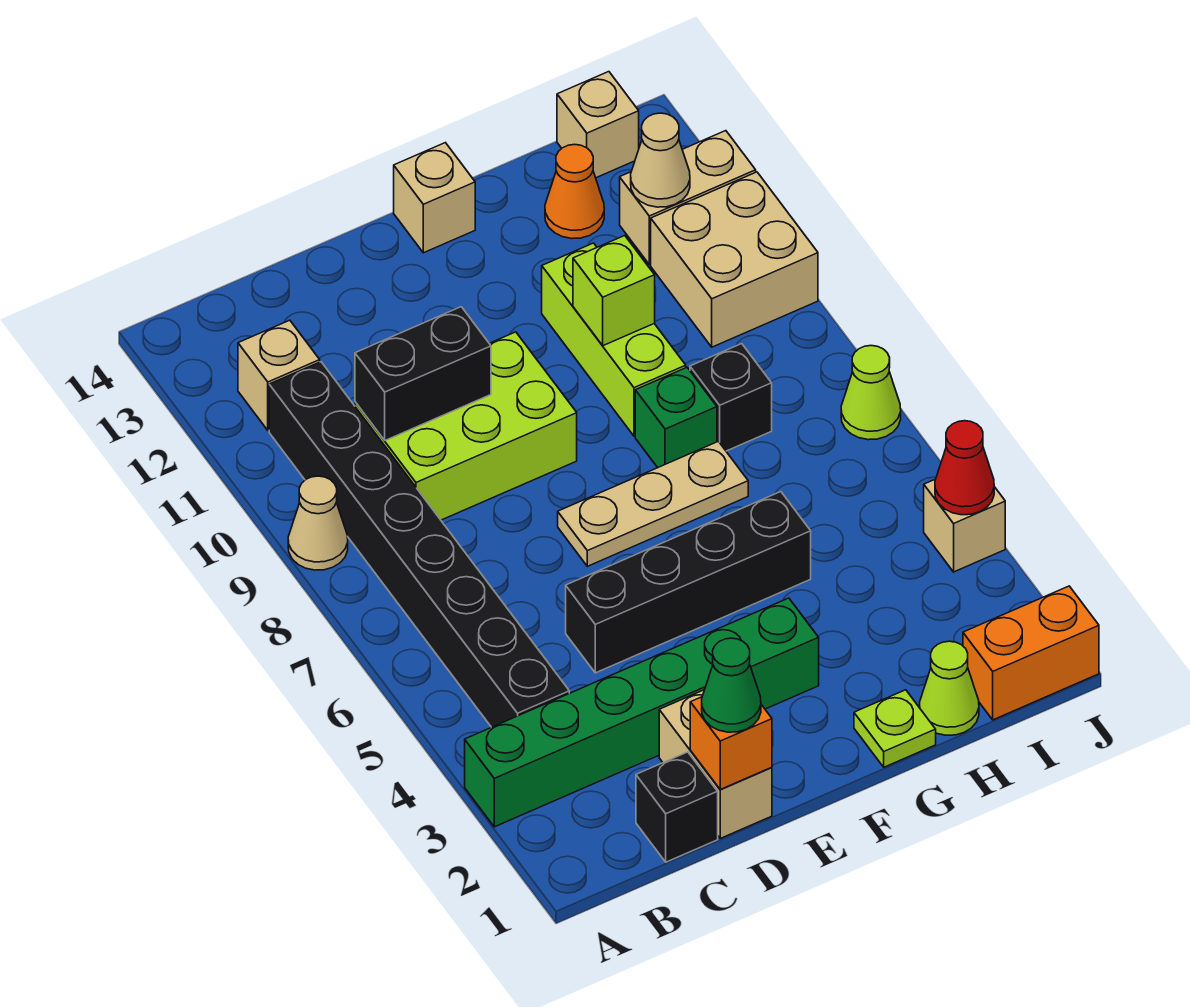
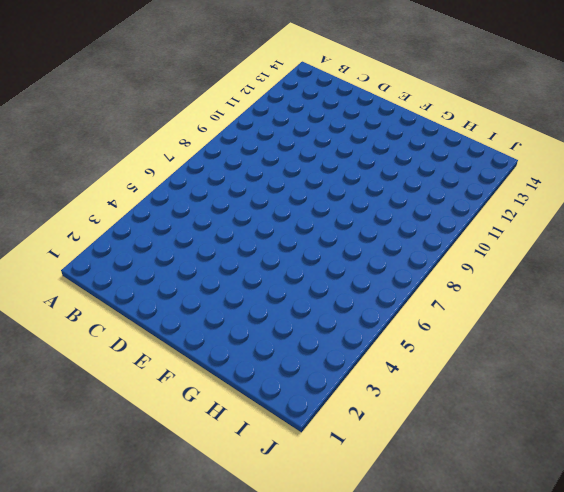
none -> green 1x6 brick [465,598,819,827]
none -> tan 1x1 cone [288,476,348,570]
none -> black 1x8 brick [269,362,569,727]

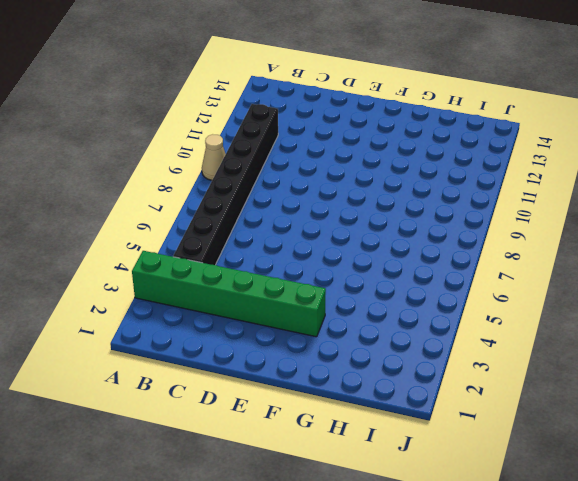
none -> tan 1x1 brick [238,320,320,430]
none -> black 1x1 brick [636,752,718,862]
none -> lime 2x3 brick [355,332,577,520]

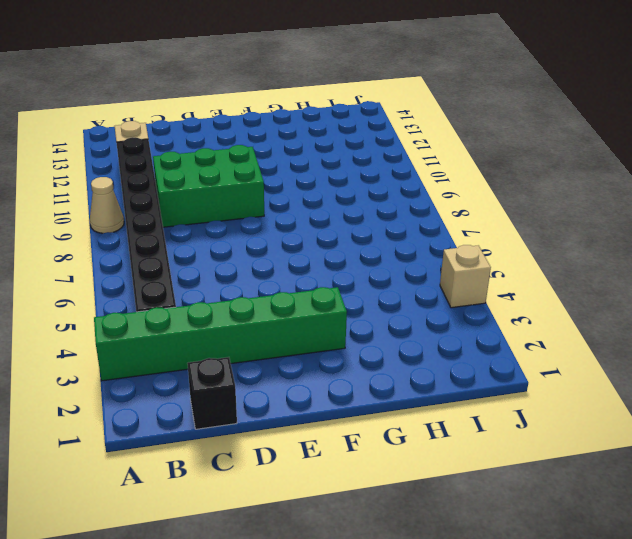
green 2x3 brick [153,145,264,227] -> lime 2x3 brick [355,332,577,520]
none -> tan 1x2 brick [659,690,772,838]
none -> black 1x4 brick [566,492,811,673]
none -> tan 1x3 plate [558,441,748,566]

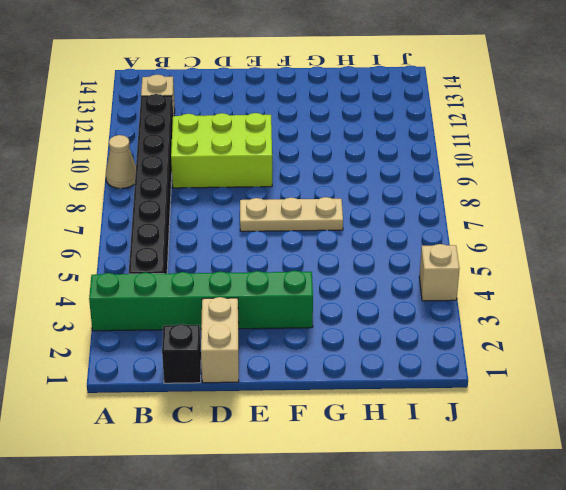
none -> black 1x4 brick [566,492,811,673]
none -> tan 1x1 brick [394,143,475,253]
none -> lime 1x1 plate [854,690,936,767]

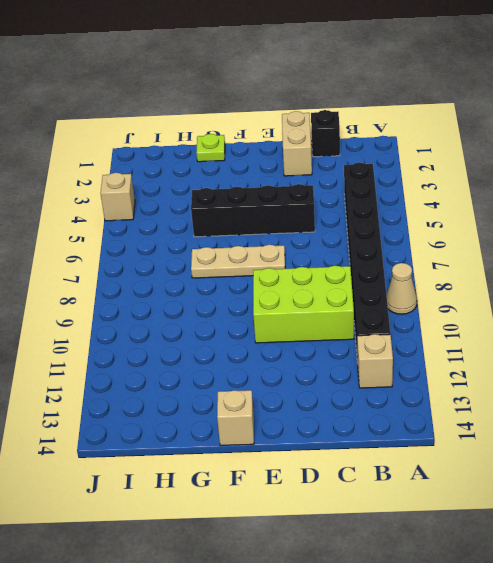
none -> green 1x6 brick [465,598,819,827]
none -> green 1x1 brick [635,368,717,468]
none -> lime 1x3 brick [542,243,686,436]

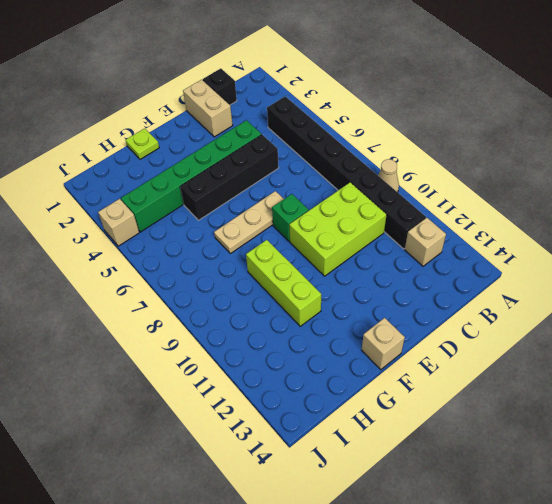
green 1x6 brick [121,120,262,232] -> green 1x6 brick moved to [465,598,819,827]
green 1x1 brick [272,194,309,242] -> green 1x1 brick moved to [635,368,717,468]
none -> lime 1x1 cone [920,641,979,735]
none -> black 1x1 brick [690,344,772,451]
none -> orange 1x1 cone [545,144,604,239]

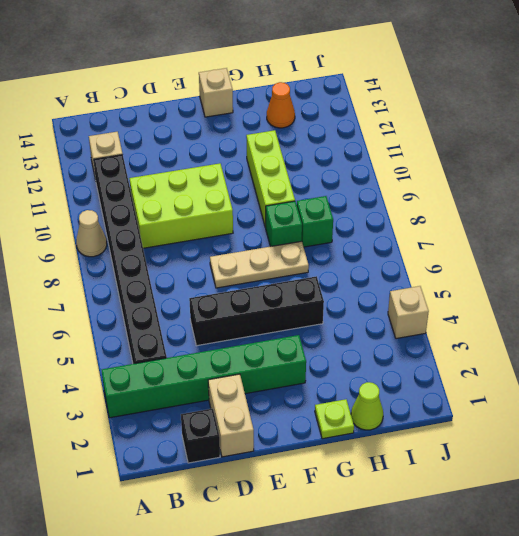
green 1x1 brick [297,196,333,247] -> black 1x1 brick [690,344,772,451]
none -> orange 1x2 brick [963,586,1099,720]
none -> tan 2x2 brick [651,172,818,347]
none -> tan 1x2 brick [620,131,756,264]

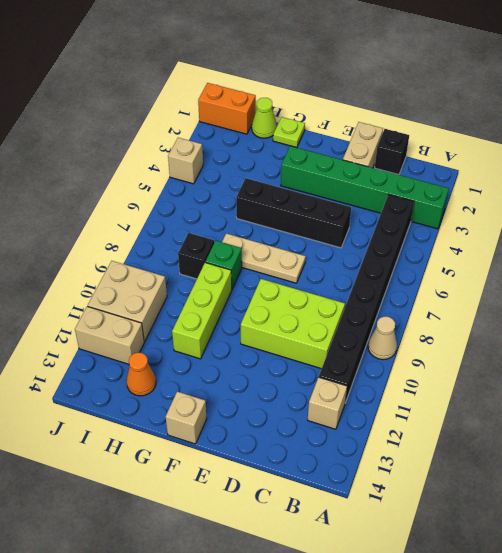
none -> tan 1x1 brick [557,72,639,178]
none -> lime 1x1 cone [841,346,901,440]
none -> black 1x2 brick [355,307,491,440]

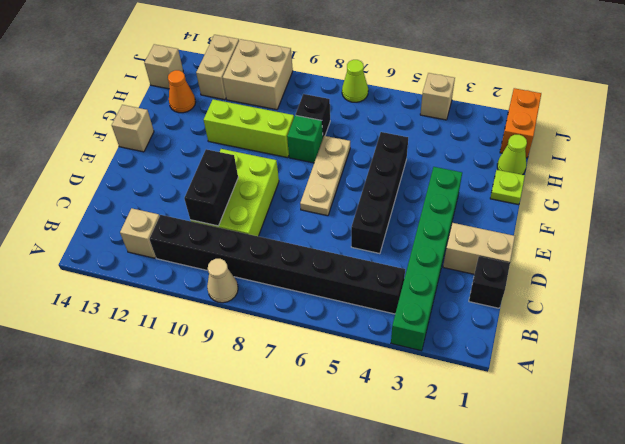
none -> orange 1x1 brick [690,697,772,789]
none -> lime 1x1 brick [573,236,655,346]
none -> tan 1x1 cone [631,113,690,207]

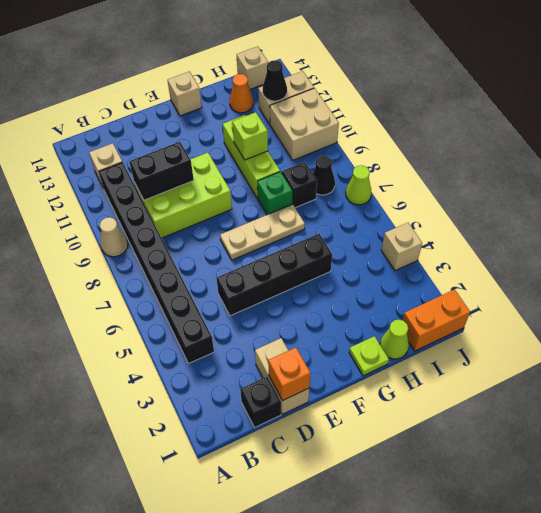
black 1x1 cone [313,156,335,195] -> none
black 1x1 cone [263,60,287,101] -> tan 1x1 cone [631,113,690,207]
none -> green 1x6 brick [465,598,819,827]
none -> red 1x1 cone [935,421,994,515]
none -> green 1x1 cone [702,638,761,732]

